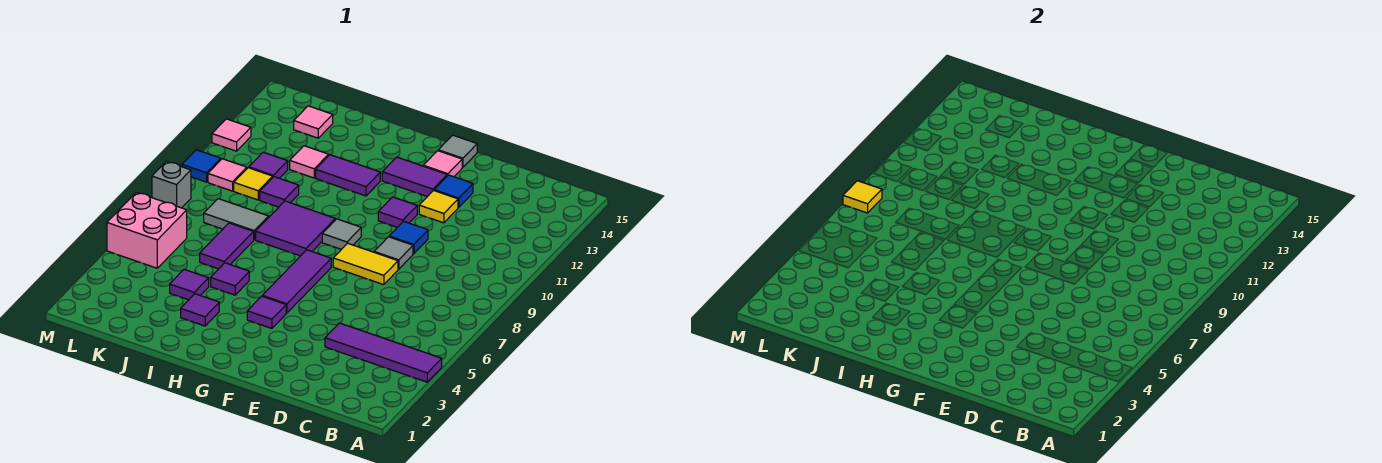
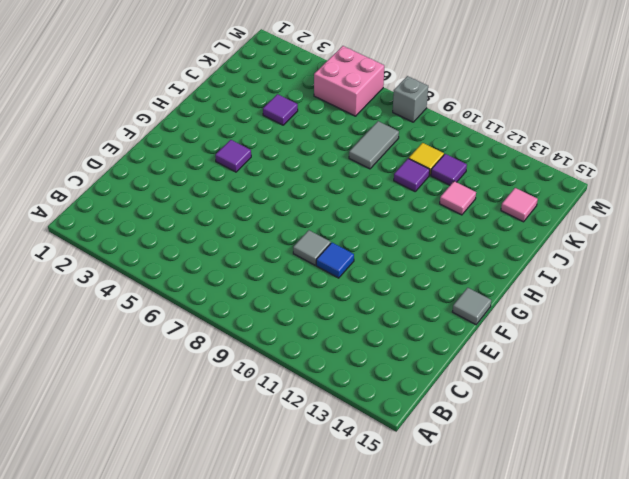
none -> purple 1x4 tile [325,323,442,382]
none -> yellow 1x2 tile [333,243,398,285]
none -> yellow 1x1 tile [419,191,458,223]
none -> blue 1x1 tile [434,175,473,207]

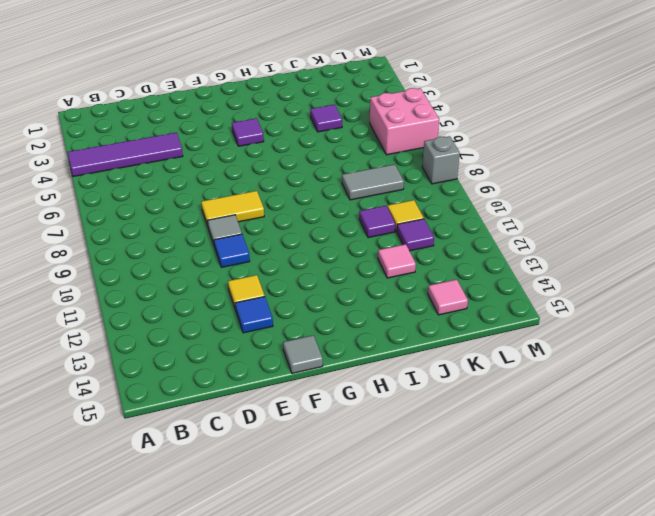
none -> purple 1x1 tile [378,197,417,227]
none -> purple 1x2 tile [382,157,447,197]
none -> pink 1x1 tile [423,151,462,177]
none -> purple 1x3 tile [263,250,331,313]

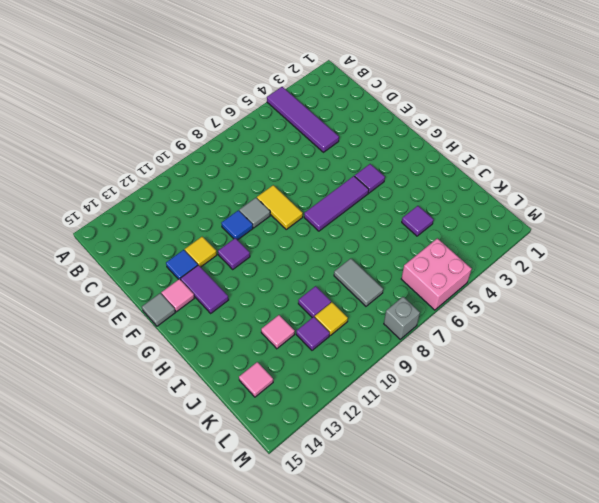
none -> grey 1x1 tile [322,219,361,249]
none -> purple 2x2 tile [256,201,335,256]
none -> purple 1x2 tile [316,155,380,196]
none -> purple 1x1 tile [181,294,219,326]

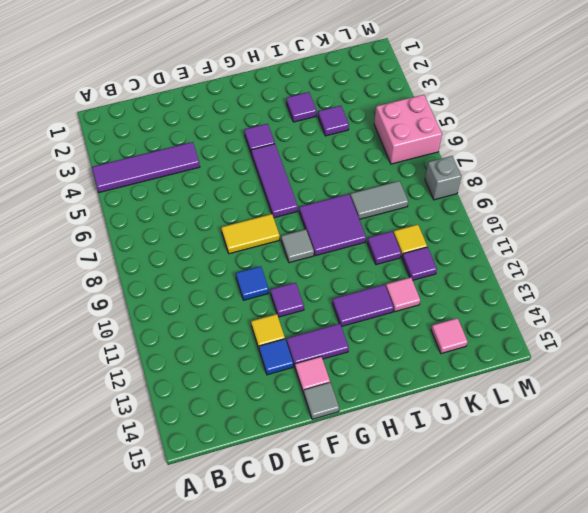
none -> grey 1x1 tile [374,237,413,269]
none -> purple 1x1 tile [211,263,249,295]
none -> purple 1x2 tile [200,223,254,269]
none -> pink 1x1 tile [208,159,247,191]

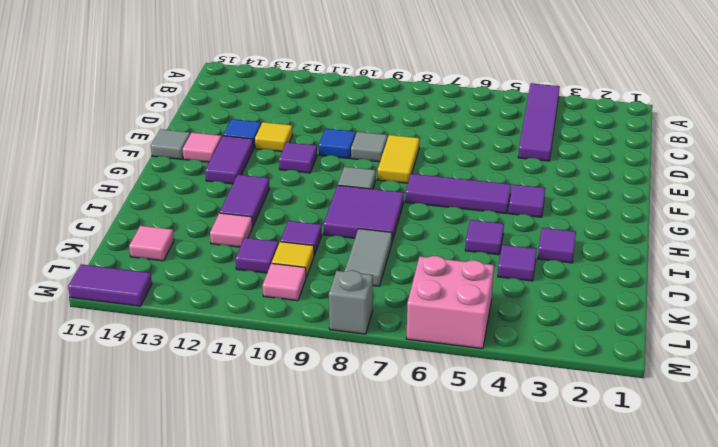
purple 1x2 tile [68,264,152,306] -> purple 1x2 tile moved to [200,223,254,269]
none -> blue 1x1 tile [182,150,221,182]
none -> pink 1x1 tile [212,119,251,151]
none -> yellow 1x1 tile [843,181,882,213]

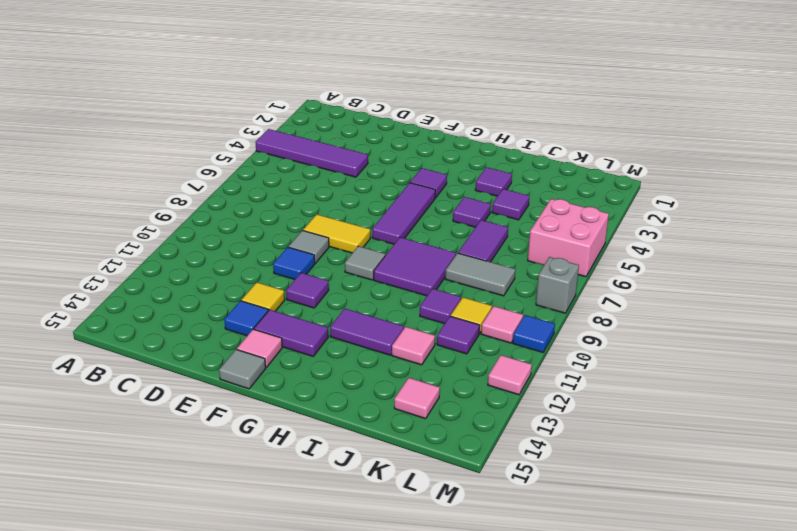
none -> yellow 1x1 tile [843,181,882,213]

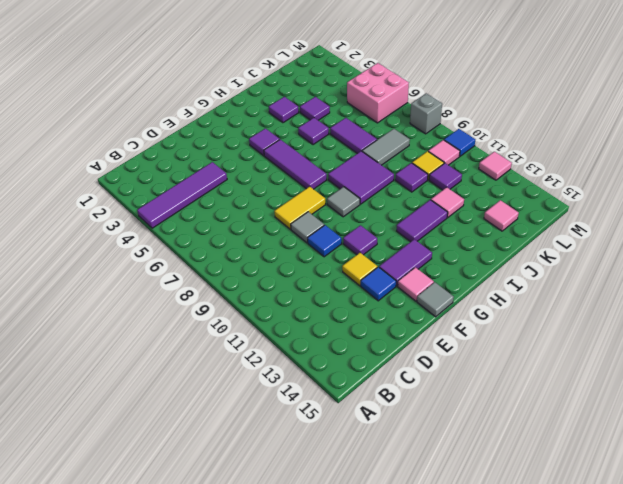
none -> yellow 1x1 tile [843,181,882,213]

